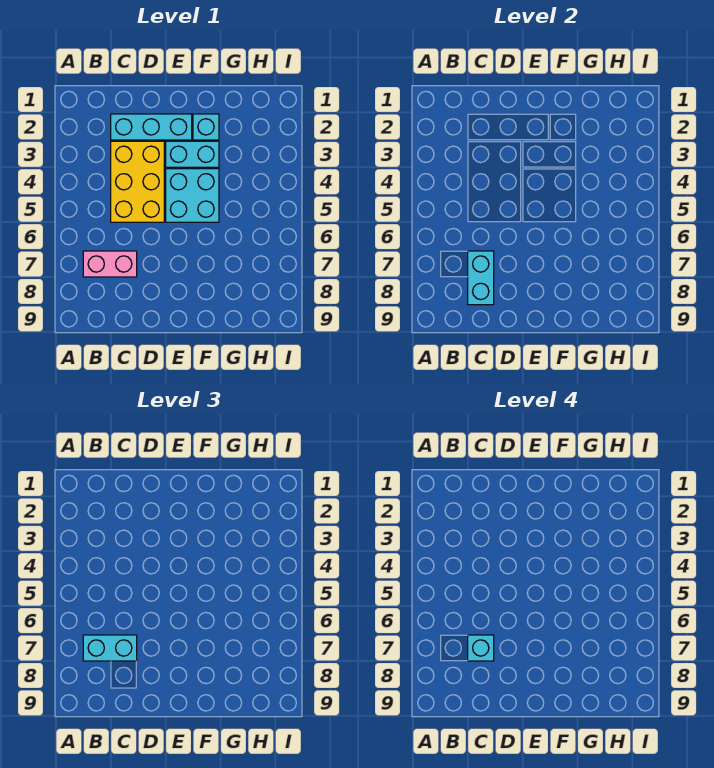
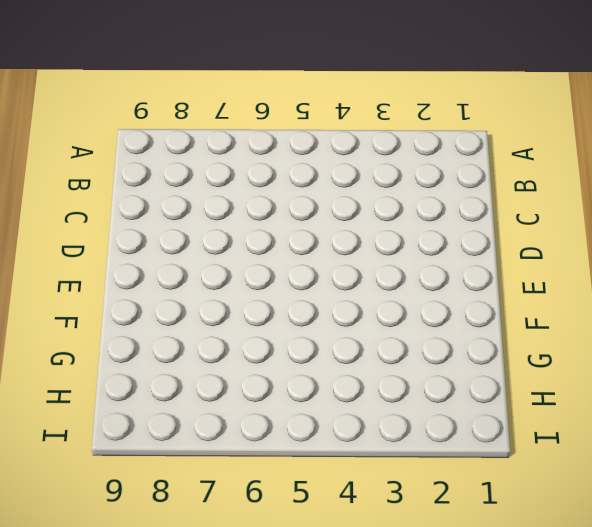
none -> pink 1x2 brick [83,251,137,277]
none -> cyan 1x3 brick [111,114,192,140]

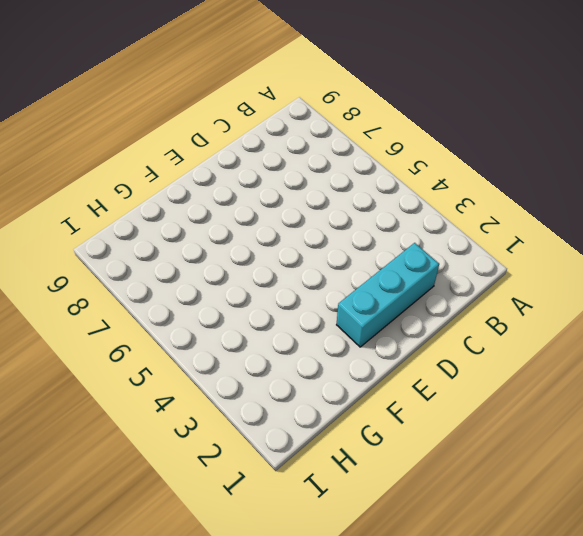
none -> pink 1x2 brick [83,251,137,277]
none -> yellow 2x3 brick [111,141,164,222]

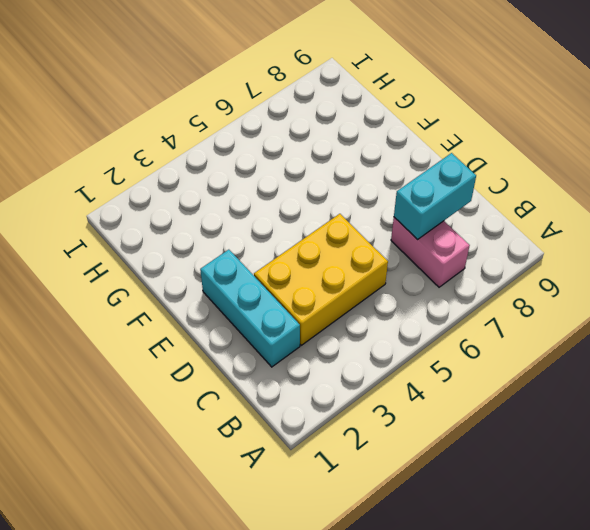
none -> cyan 1x2 brick [166,141,219,167]
none -> cyan 2x2 brick [166,169,219,222]

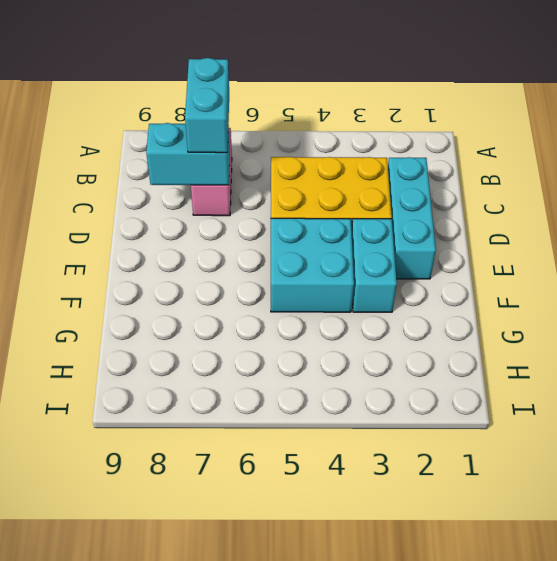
none -> cyan 1x1 brick [193,114,219,140]
none -> cyan 1x1 brick [468,635,494,661]

